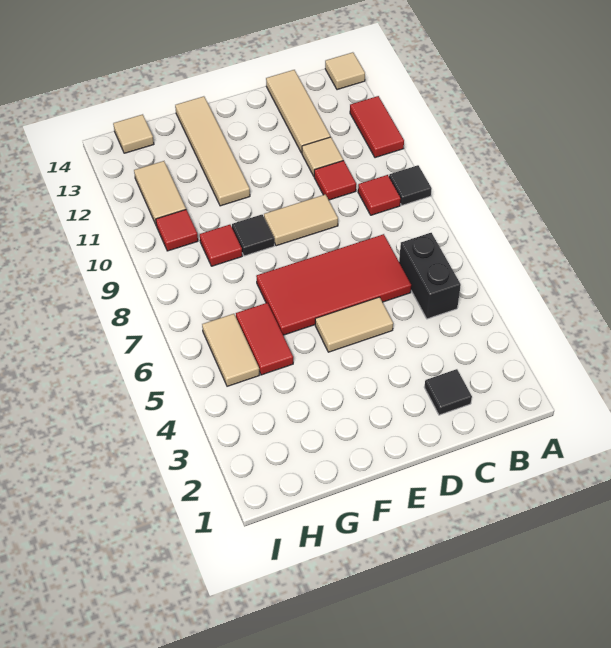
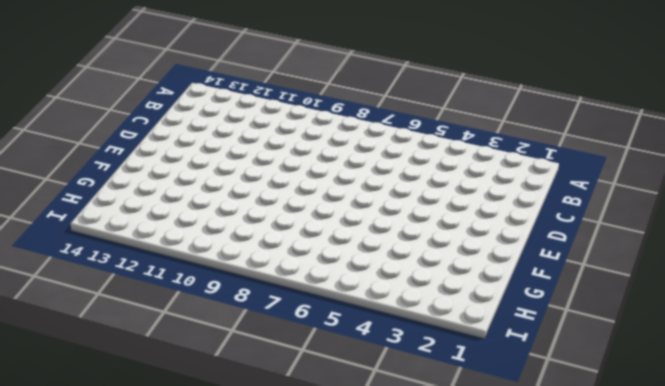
none -> black 1x1 tile [389,165,432,205]
none -> red 1x2 tile [350,96,404,158]
none -> tan 1x1 tile [325,52,365,90]

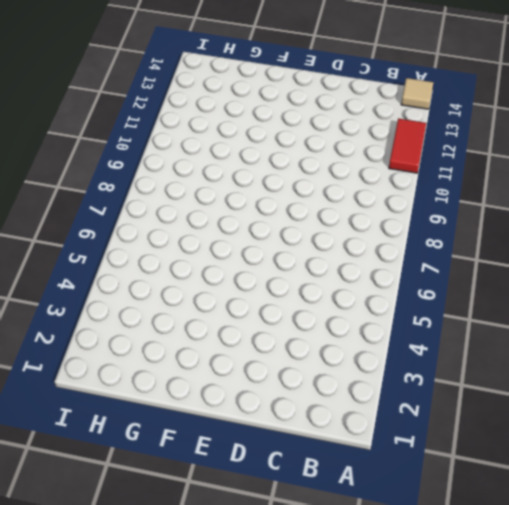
none -> black 1x1 tile [389,165,432,205]
none -> black 1x2 brick [399,233,461,319]
none -> red 1x1 tile [358,175,401,215]

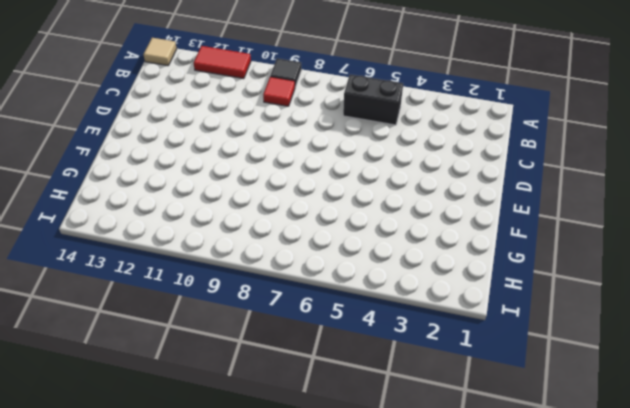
none -> black 1x1 tile [424,369,472,415]
none -> red 2x4 tile [256,234,411,335]
none -> red 1x1 tile [314,160,356,200]

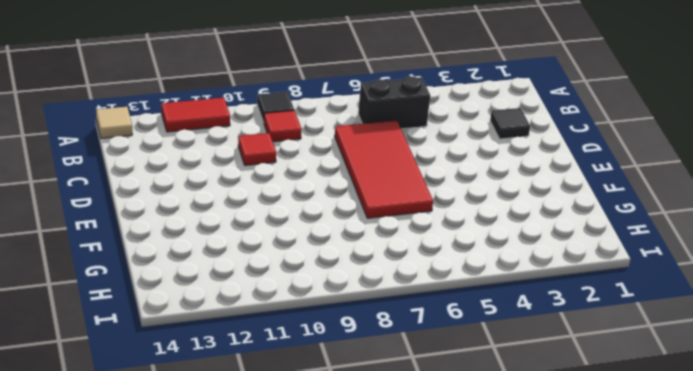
none -> tan 1x1 tile [302,137,343,176]
none -> tan 1x3 tile [266,70,330,153]
none -> tan 1x2 tile [315,297,393,352]

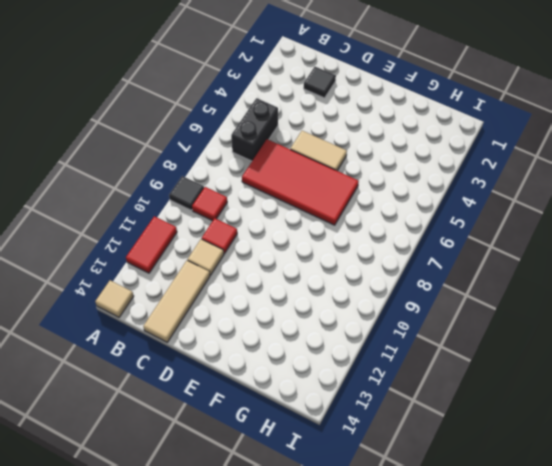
none -> tan 1x2 tile [264,194,338,246]
none -> black 1x1 tile [232,215,274,256]
none -> tan 1x4 tile [175,96,250,206]

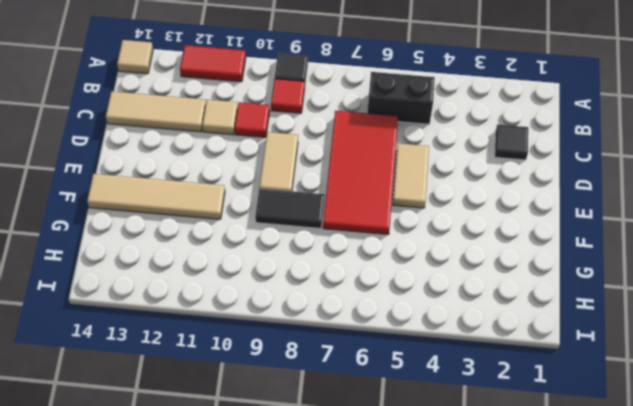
black 1x2 tile [255,188,325,228] -> black 1x1 tile [232,215,274,256]
none -> red 1x2 tile [236,303,293,375]
none -> red 1x1 tile [200,225,242,266]
none -> tan 1x2 tile [202,314,259,386]

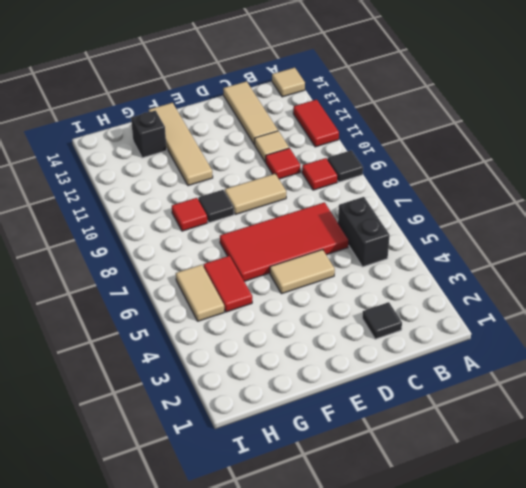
black 1x1 brick [131,110,167,158] -> none
none -> red 1x1 tile [156,210,198,251]
none -> tan 1x2 tile [134,161,186,224]
none -> tan 1x1 tile [113,114,154,153]

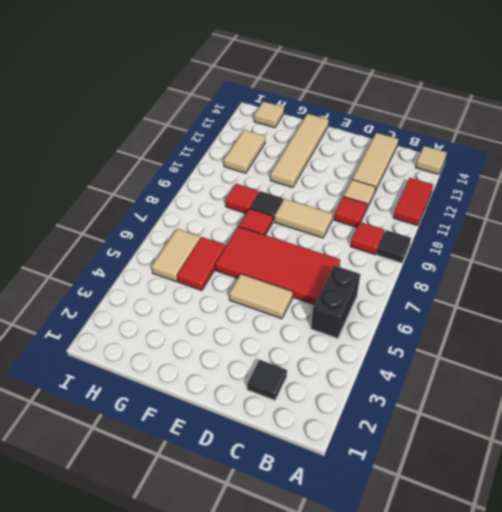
red 1x1 tile [239,208,273,235] -> red 1x1 tile moved to [156,210,198,251]

